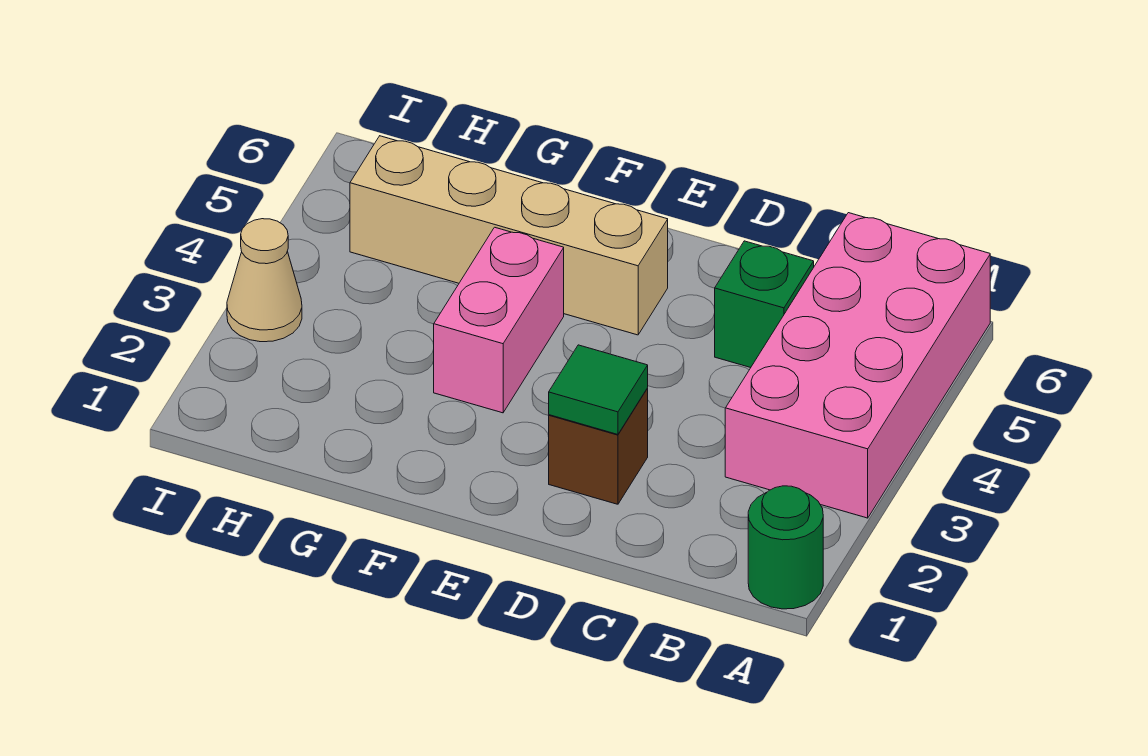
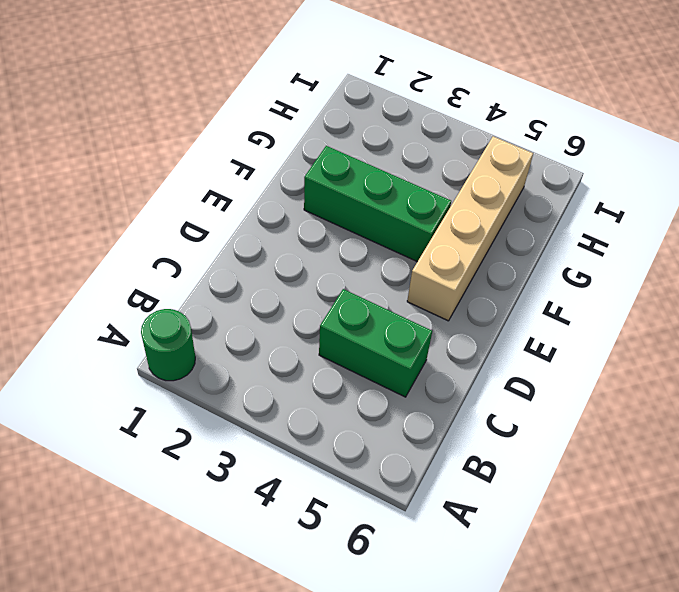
green 1x2 brick [319,289,432,397] -> green 1x1 brick [715,241,814,368]
green 1x3 brick [304,146,451,262] -> pink 1x2 brick [434,227,564,413]
none -> pink 2x4 brick [725,213,990,518]
none -> brown 1x1 brick [549,389,648,504]

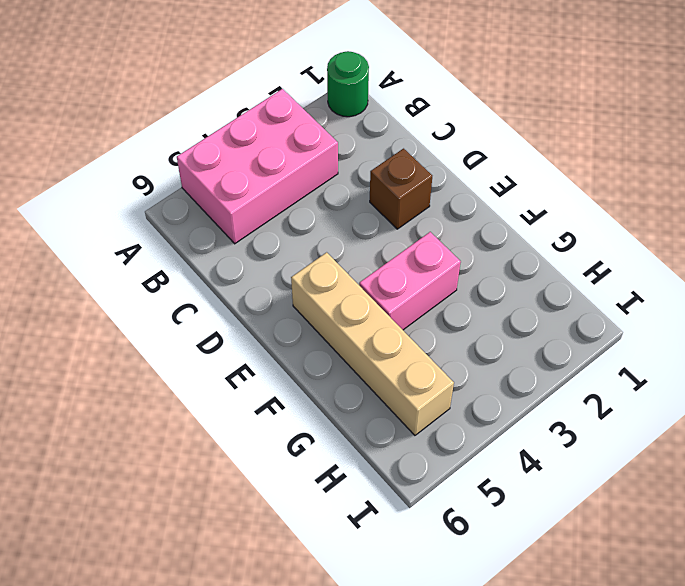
pink 2x3 brick [177,89,338,244] -> pink 2x4 brick [725,213,990,518]
none -> green 1x1 brick [715,241,814,368]
none -> tan 1x1 cone [227,219,302,342]

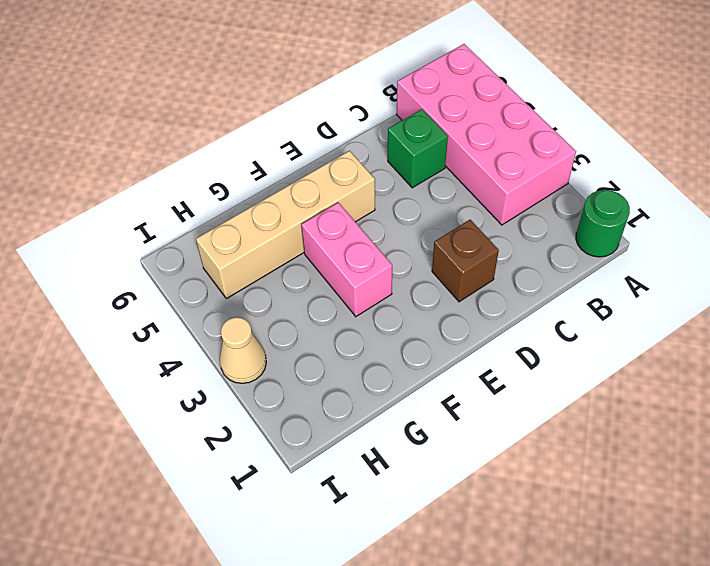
none -> green 1x1 tile [549,345,648,434]

